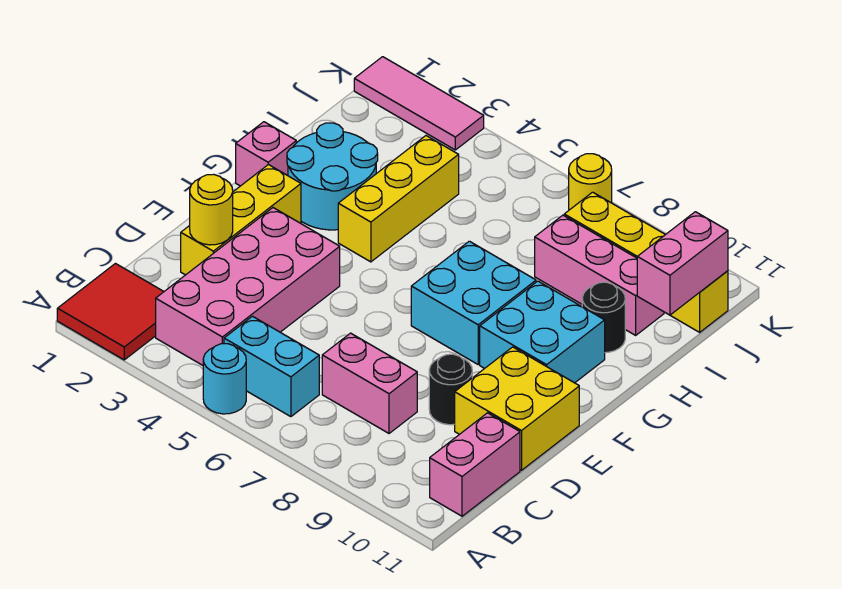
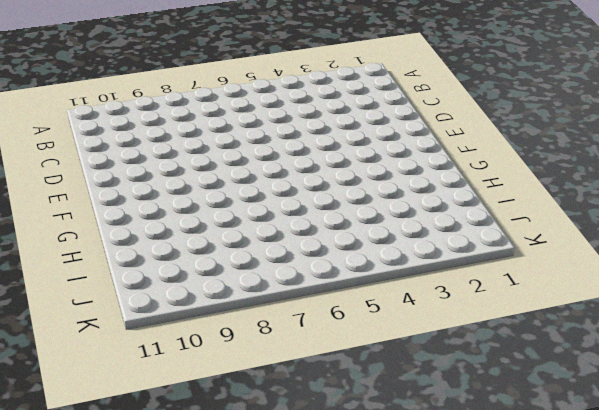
none -> red 2x2 tile [57,264,164,360]
none -> cyan 1x1 round brick [203,344,246,414]
none -> pink 2x4 brick [156,208,340,365]

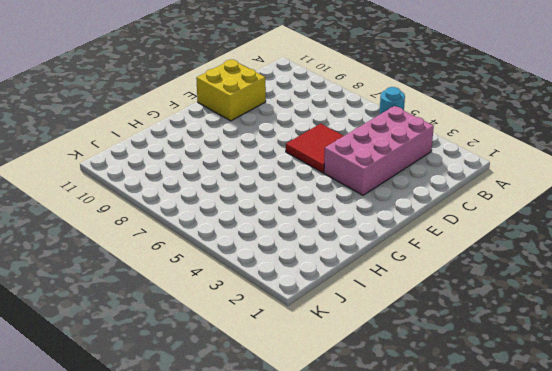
red 2x2 tile [286,124,343,173] -> red 2x2 tile moved to [57,264,164,360]
none -> cyan 1x2 brick [224,316,319,417]
none -> pink 1x2 brick [430,413,520,516]
none -> pink 1x2 brick [322,333,417,433]

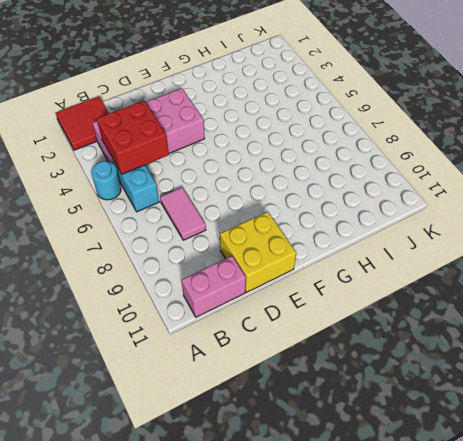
red 2x2 brick [97,101,169,174] -> none
pink 1x2 tile [160,187,206,240] -> pink 1x2 brick [322,333,417,433]
none -> yellow 1x3 brick [181,165,301,275]
none -> black 1x1 round brick [429,354,472,425]
none -> cyan 2x2 brick [411,241,536,364]

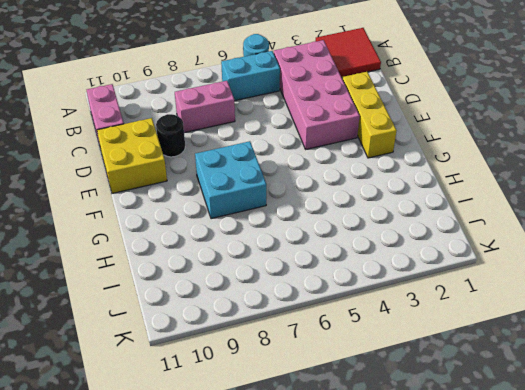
none -> cyan 2x2 brick [480,281,605,383]
none -> pink 1x1 brick [236,122,296,186]
none -> cyan 2x2 round brick [287,123,378,230]

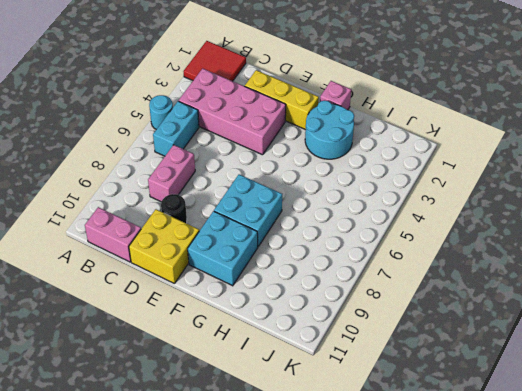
none -> yellow 1x3 brick [338,136,459,262]
none -> black 1x1 round brick [582,282,625,353]
none -> pink 1x3 brick [535,215,664,335]

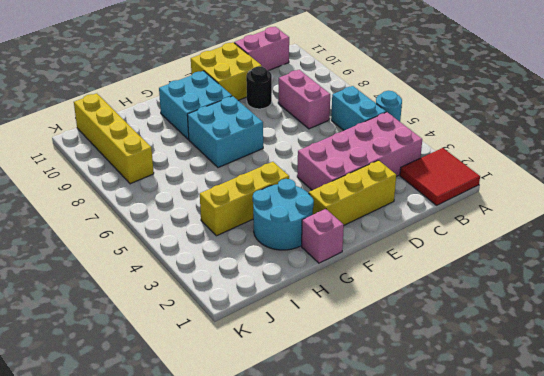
none -> black 1x1 round brick [582,282,625,353]
none -> pink 1x3 brick [535,215,664,335]
none -> pink 1x3 tile [354,57,484,150]

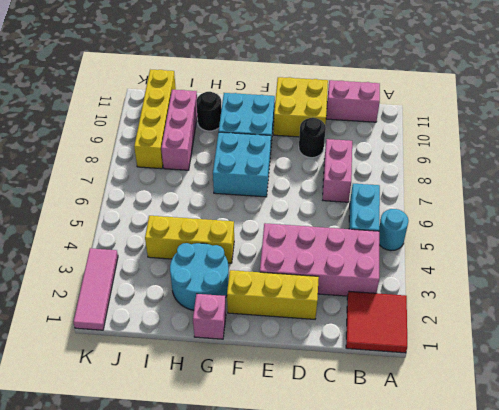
none -> yellow 1x1 round brick [569,154,612,210]
none -> yellow 1x1 round brick [190,174,233,245]
none -> pink 1x2 brick [637,212,728,315]

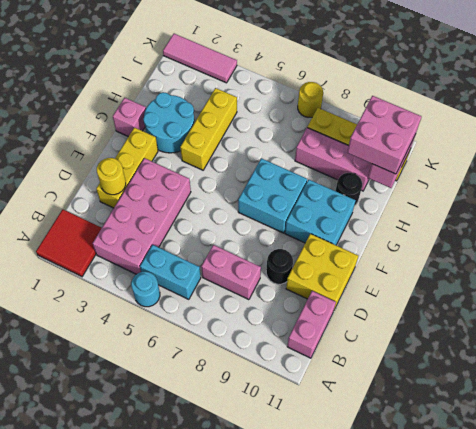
pink 2x2 brick [347,96,422,174] -> none

